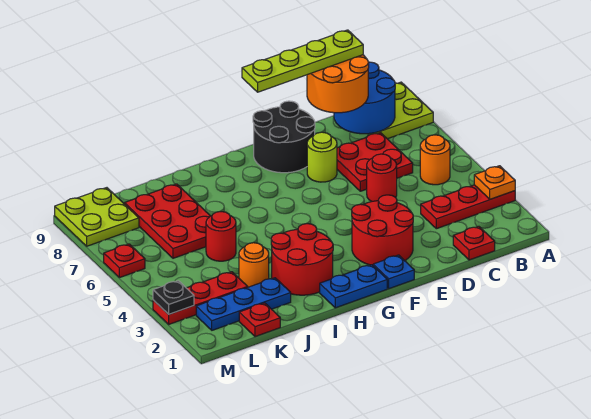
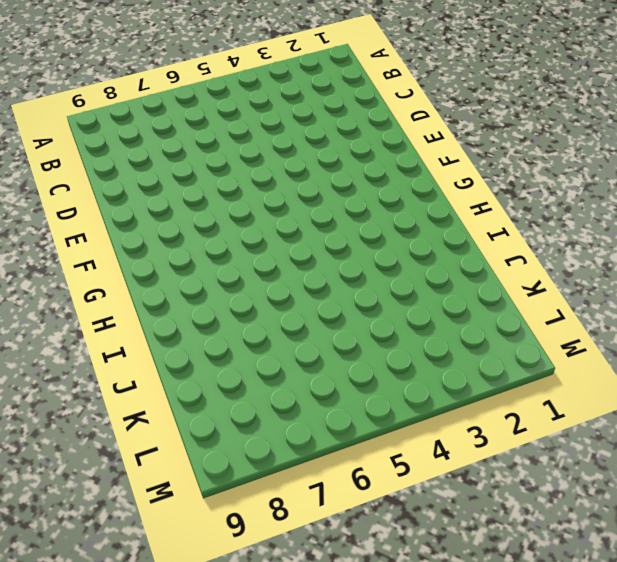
none -> red 1x3 plate [421,185,515,229]
none -> lime 2x2 plate [373,82,433,139]
none -> orange 1x1 round brick [420,135,450,185]

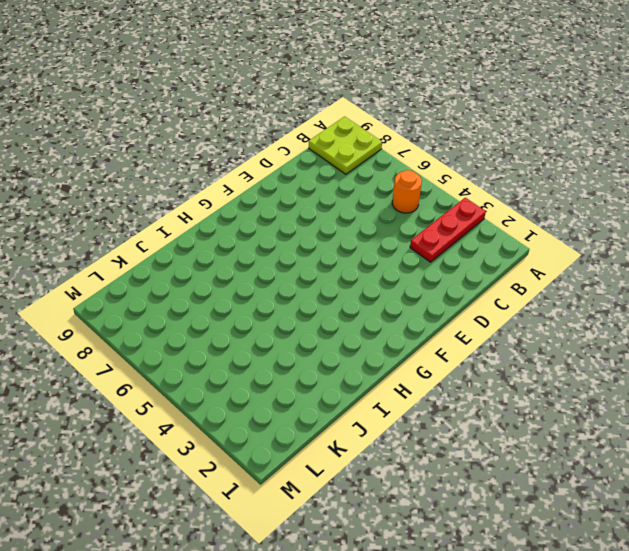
none -> red 1x1 plate [453,226,495,260]
none -> red 2x2 plate [337,133,413,191]
none -> red 1x1 round brick [367,154,397,202]

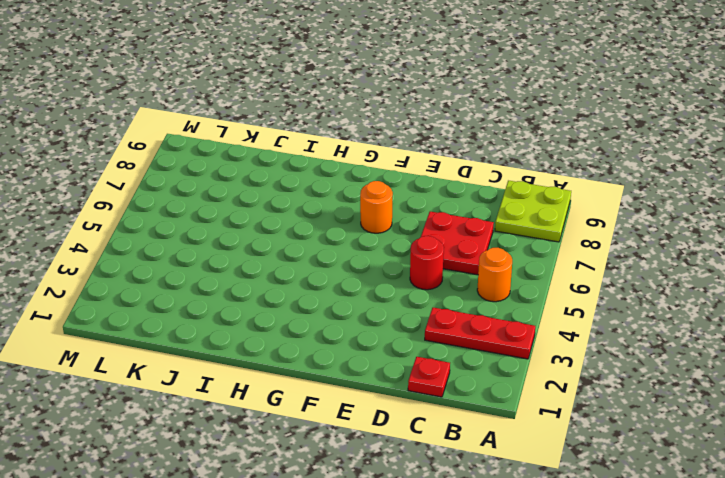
orange 1x1 round brick [360,181,393,233] -> orange 1x1 round brick moved to [239,243,269,287]
none -> red 2x2 round brick [352,195,413,265]
none -> lime 1x1 round brick [307,132,337,182]
none -> black 2x2 round brick [253,101,315,173]

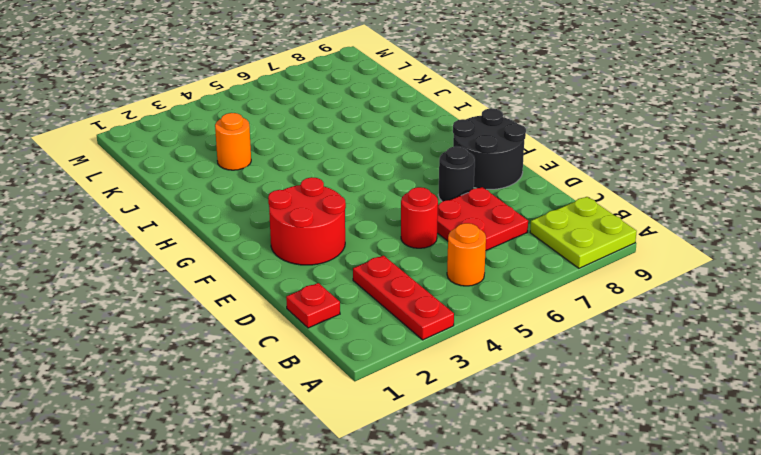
black 1x1 round brick [438,146,475,201] -> lime 1x1 round brick [307,132,337,182]
none -> blue 1x1 plate [373,255,414,289]
none -> blue 1x2 plate [320,265,387,308]
none -> red 2x2 round brick [271,224,333,295]

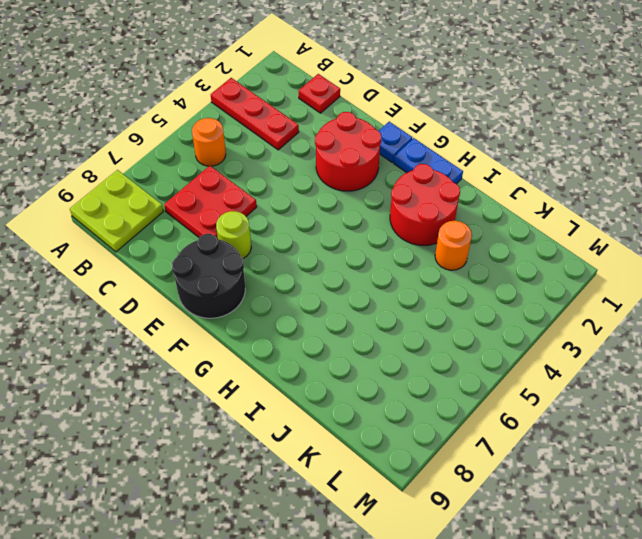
none -> red 1x1 round brick [367,154,397,202]
none -> blue 1x3 plate [196,278,291,330]
none -> red 1x1 round brick [206,212,236,261]

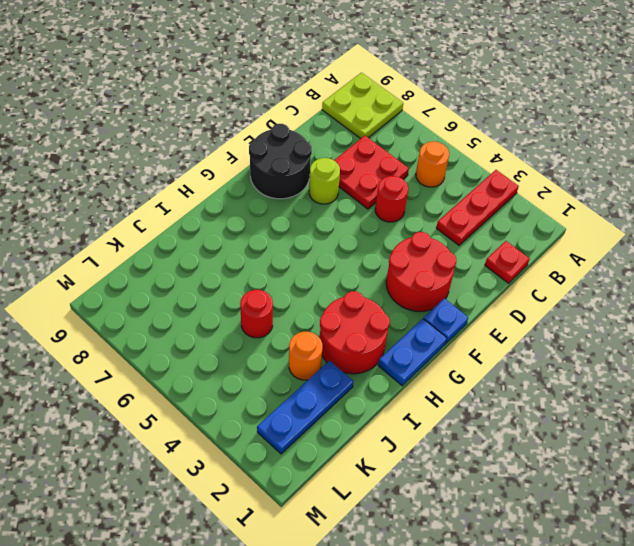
none -> red 2x3 plate [125,184,210,258]
none -> red 1x1 plate [239,303,280,337]
none -> red 1x3 plate [153,272,248,324]

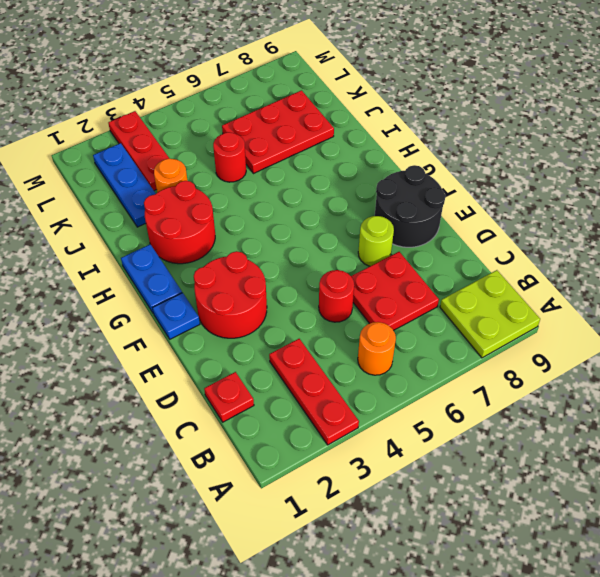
none -> red 1x1 plate [239,303,280,337]
none -> lime 2x2 plate [55,188,139,246]
none -> red 1x1 plate [104,244,145,278]

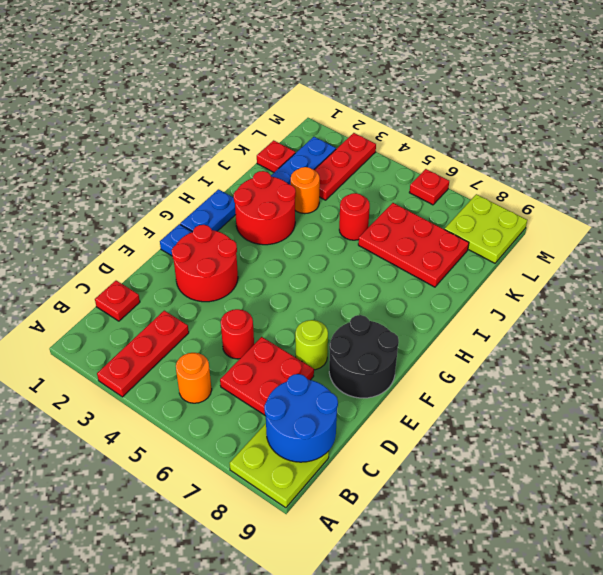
none -> orange 1x1 plate [474,166,515,199]
none -> black 1x1 plate [153,281,194,314]
none -> orange 2x2 round brick [307,55,369,113]

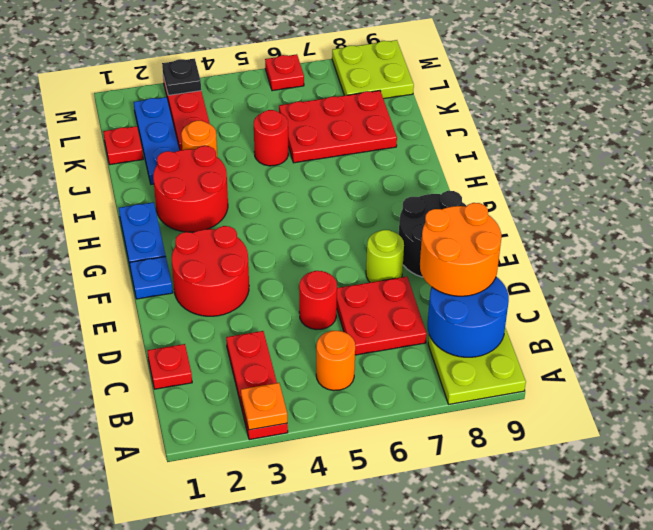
none -> lime 1x4 plate [242,30,363,92]

